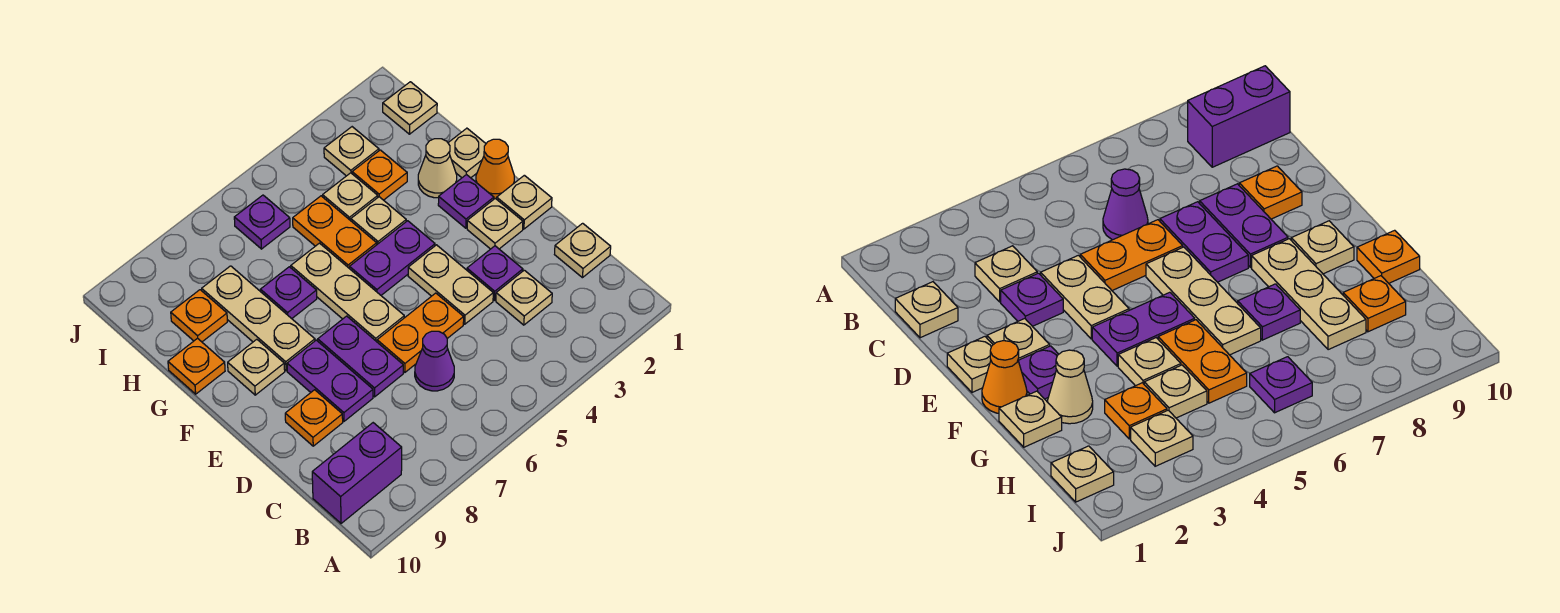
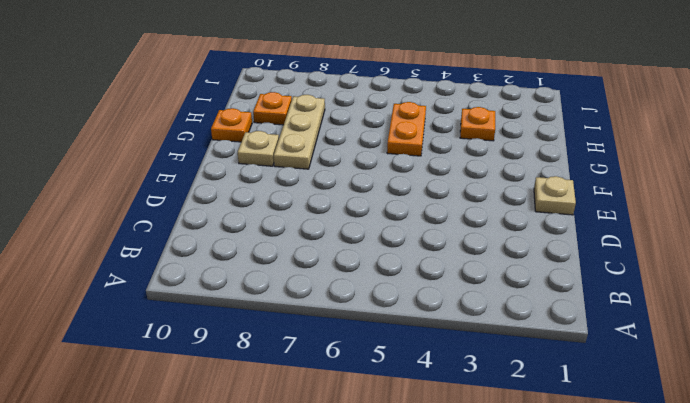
none -> purple 1x2 brick [312,423,402,523]
none -> tan 1x1 plate [555,223,611,278]
none -> tan 1x1 plate [496,270,552,325]
none -> purple 1x1 cone [415,331,454,391]

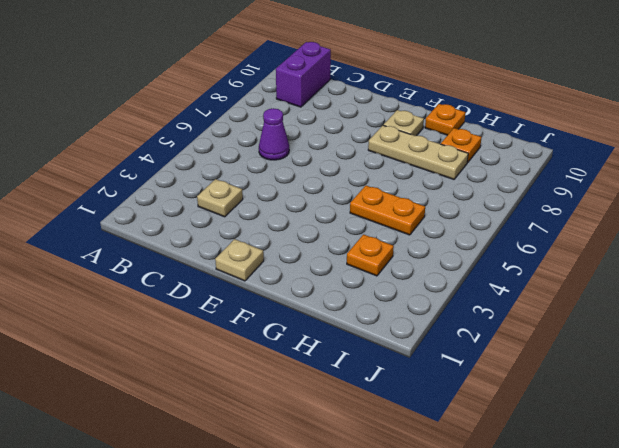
none -> tan 1x1 plate [555,223,611,278]
none -> purple 1x1 plate [467,246,523,300]
none -> tan 1x2 plate [408,245,493,324]
none -> orange 1x2 plate [377,293,464,372]

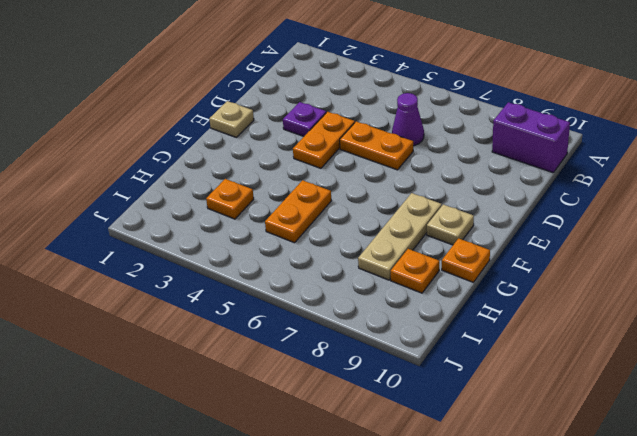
orange 1x2 plate [293,112,355,168] -> tan 1x2 plate [408,245,493,324]
none -> tan 1x1 plate [555,223,611,278]
none -> tan 1x1 plate [496,270,552,325]
none -> purple 1x2 plate [318,316,403,397]
none -> purple 1x2 plate [287,340,373,421]

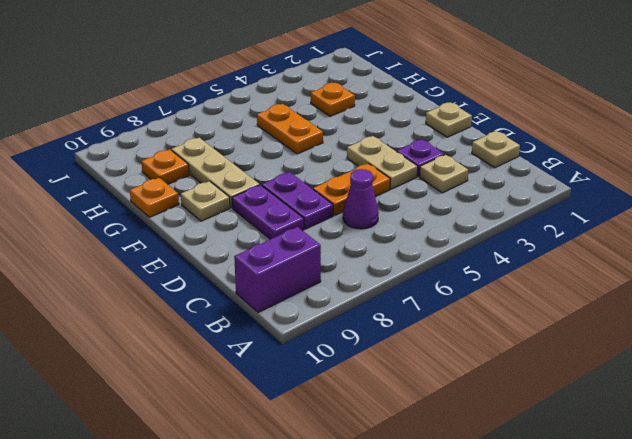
none -> orange 1x1 plate [285,390,343,446]
none -> tan 1x1 plate [467,198,523,249]
none -> tan 1x3 plate [291,243,404,342]
none -> orange 1x1 cone [476,139,514,199]

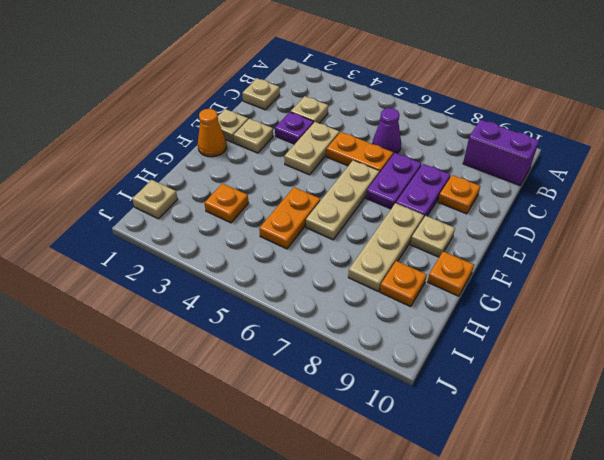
none -> purple 1x1 plate [438,174,494,228]
none -> purple 1x2 plate [350,221,435,295]
none -> tan 1x1 plate [448,128,486,178]
none -> tan 1x1 cone [418,139,457,198]

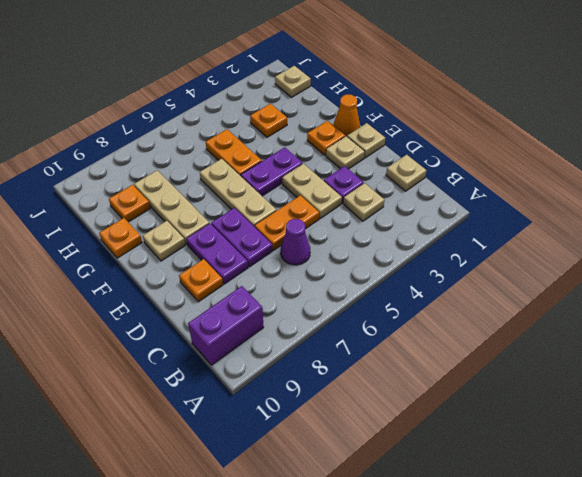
orange 1x1 plate [307,121,345,155] -> purple 1x1 plate [438,174,494,228]
none -> tan 1x1 plate [448,128,486,178]
none -> tan 1x1 cone [418,139,457,198]
none -> tan 1x1 plate [351,197,406,244]
none -> purple 1x1 plate [260,267,317,319]

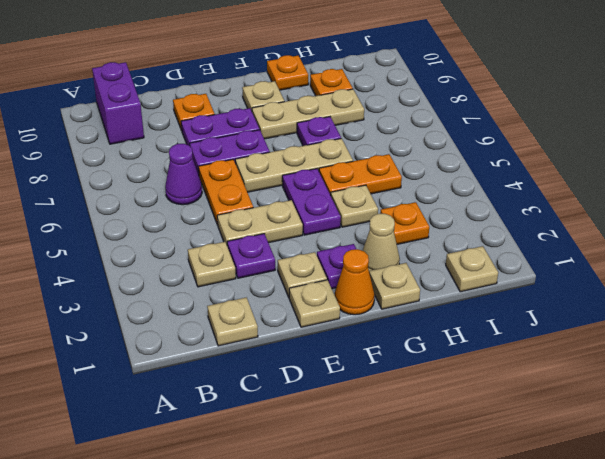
none -> tan 1x1 plate [323,173,378,221]
none -> tan 1x1 plate [324,127,379,176]
none -> purple 1x1 plate [234,195,290,249]

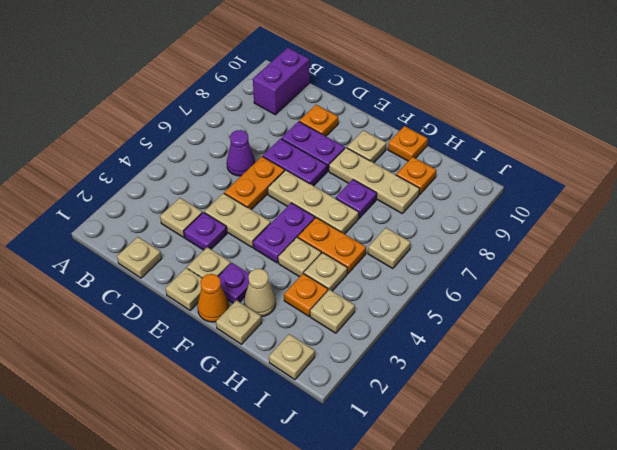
tan 1x1 plate [368,228,411,269] -> purple 1x1 plate [234,195,290,249]

